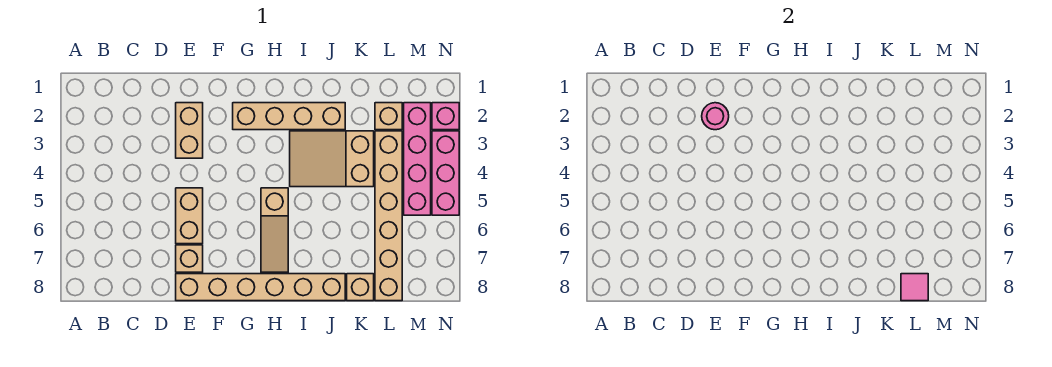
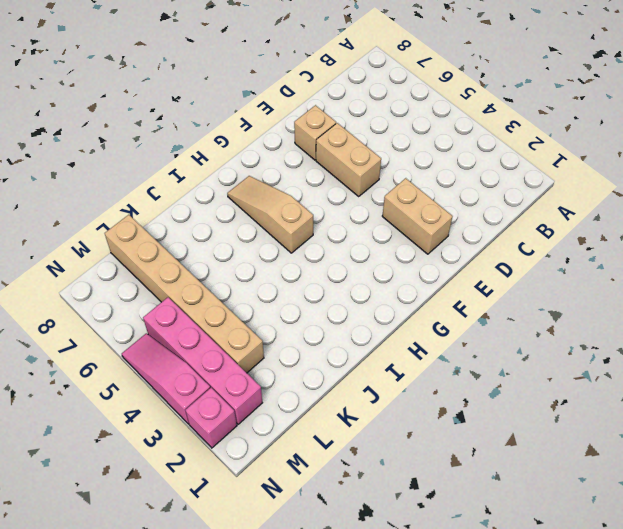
pink 1x3 slope [122,333,210,424] -> pink 1x3 brick [432,131,459,215]
none -> tan 1x6 brick [176,274,345,301]
none -> tan 1x4 brick [233,103,345,130]
none -> tan 2x3 slope [290,131,374,187]

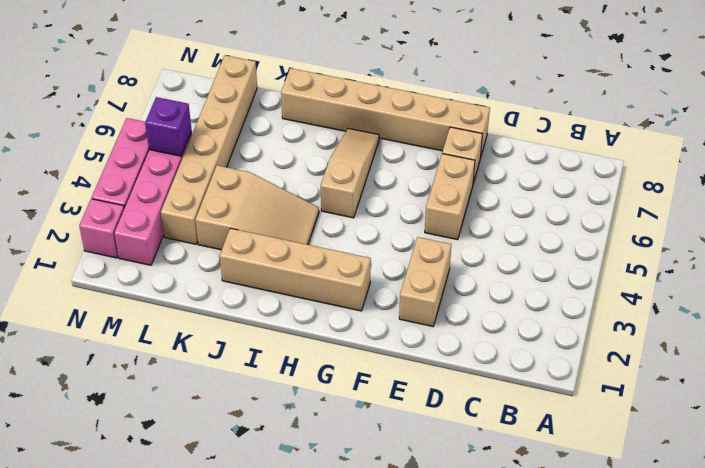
purple 1x1 brick [145,97,192,156] -> none
none -> tan 1x1 brick [347,274,374,301]
none -> tan 1x1 brick [375,103,402,130]
none -> pink 1x1 round brick [702,103,729,130]

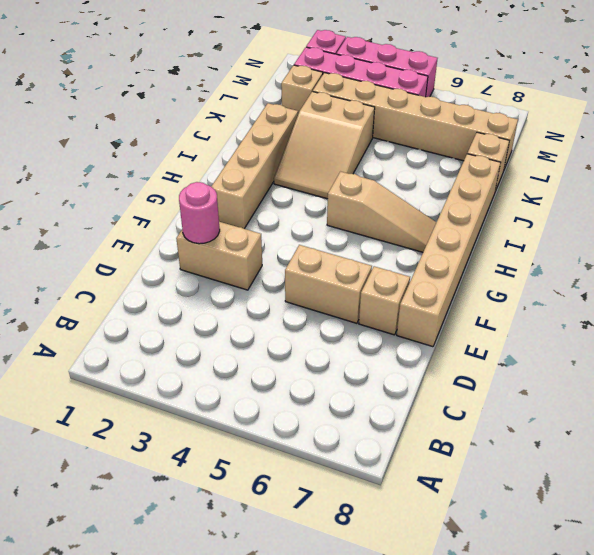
none -> pink 1x1 tile [901,274,928,301]

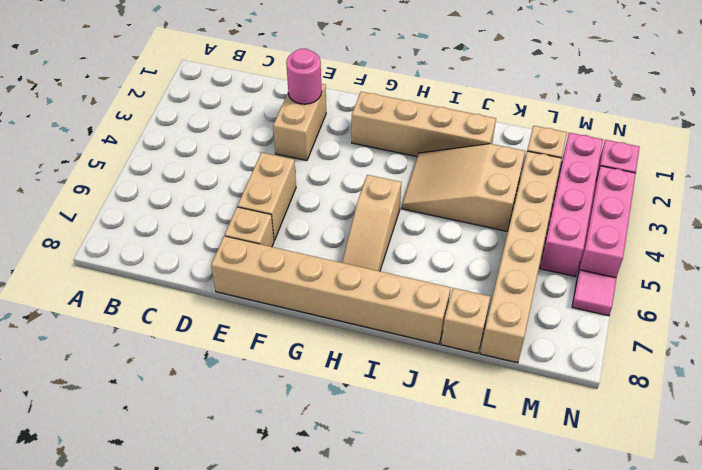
pink 1x1 tile [572,270,616,316] -> pink 1x1 tile moved to [901,274,928,301]

